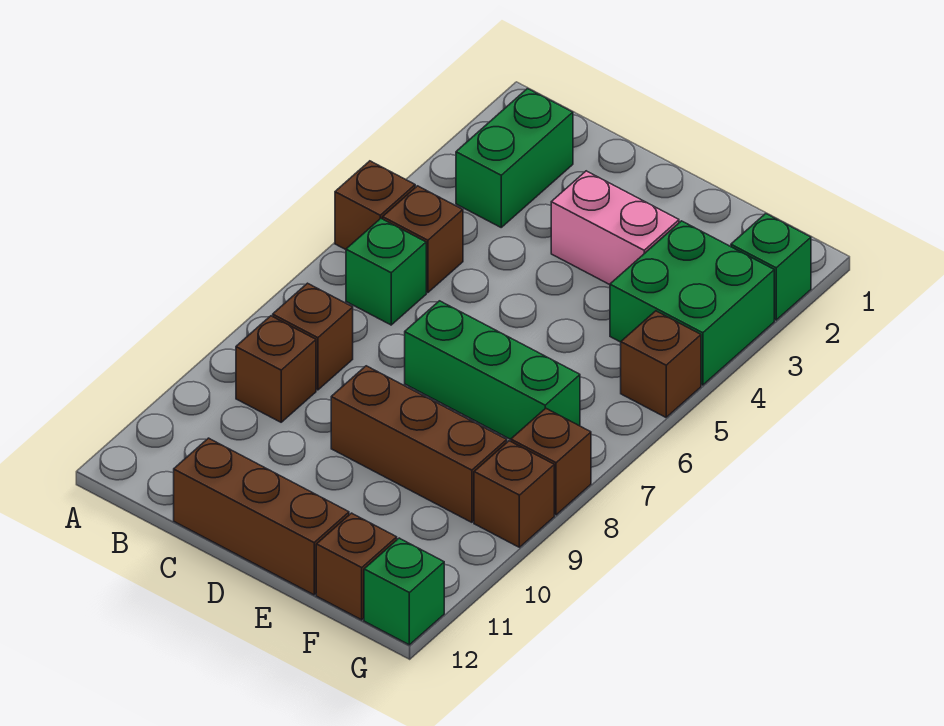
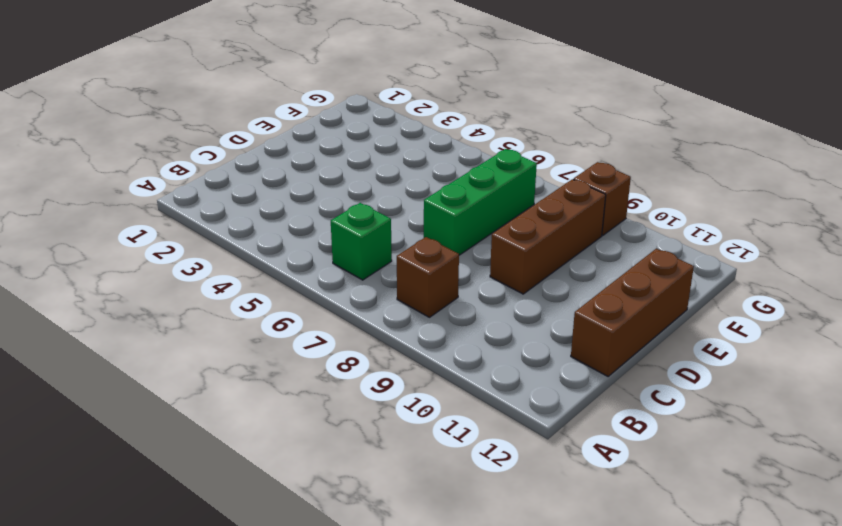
none -> brown 1x1 brick [335,161,415,250]
none -> green 1x2 brick [456,89,573,227]
none -> brown 1x1 brick [383,186,463,293]

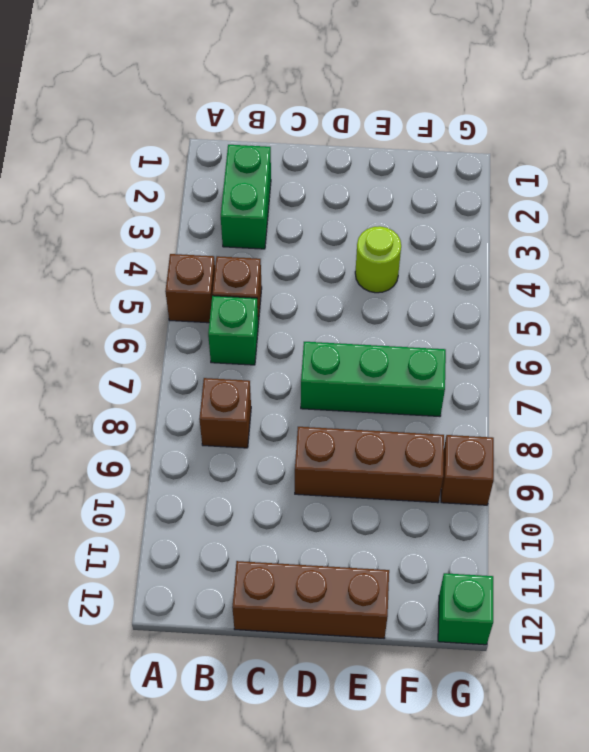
lime 1x1 round brick [355,226,401,293] -> none
none -> brown 1x1 brick [236,316,316,422]
none -> pink 1x2 brick [551,171,679,285]
none -> green 2x2 brick [610,221,774,385]

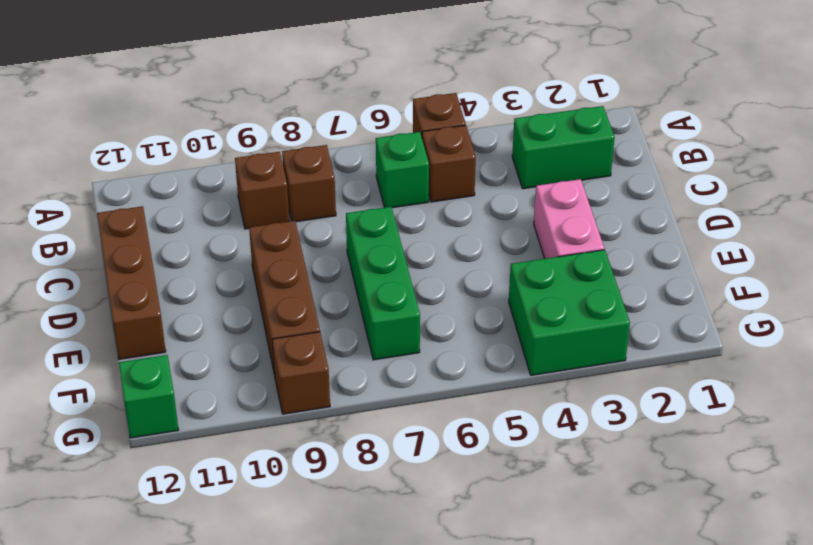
none -> brown 1x1 brick [316,513,397,620]
none -> green 1x1 brick [731,214,811,320]
none -> brown 1x1 brick [621,311,701,417]

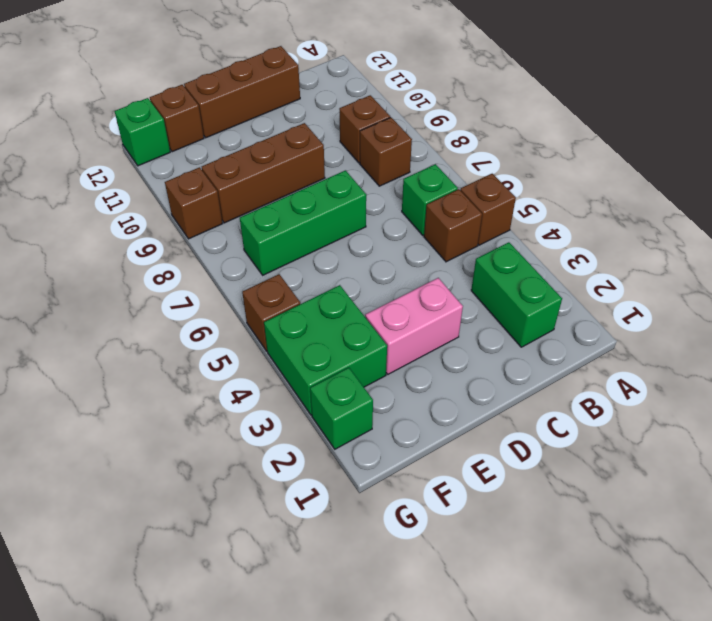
none -> brown 1x1 brick [511,408,591,515]

